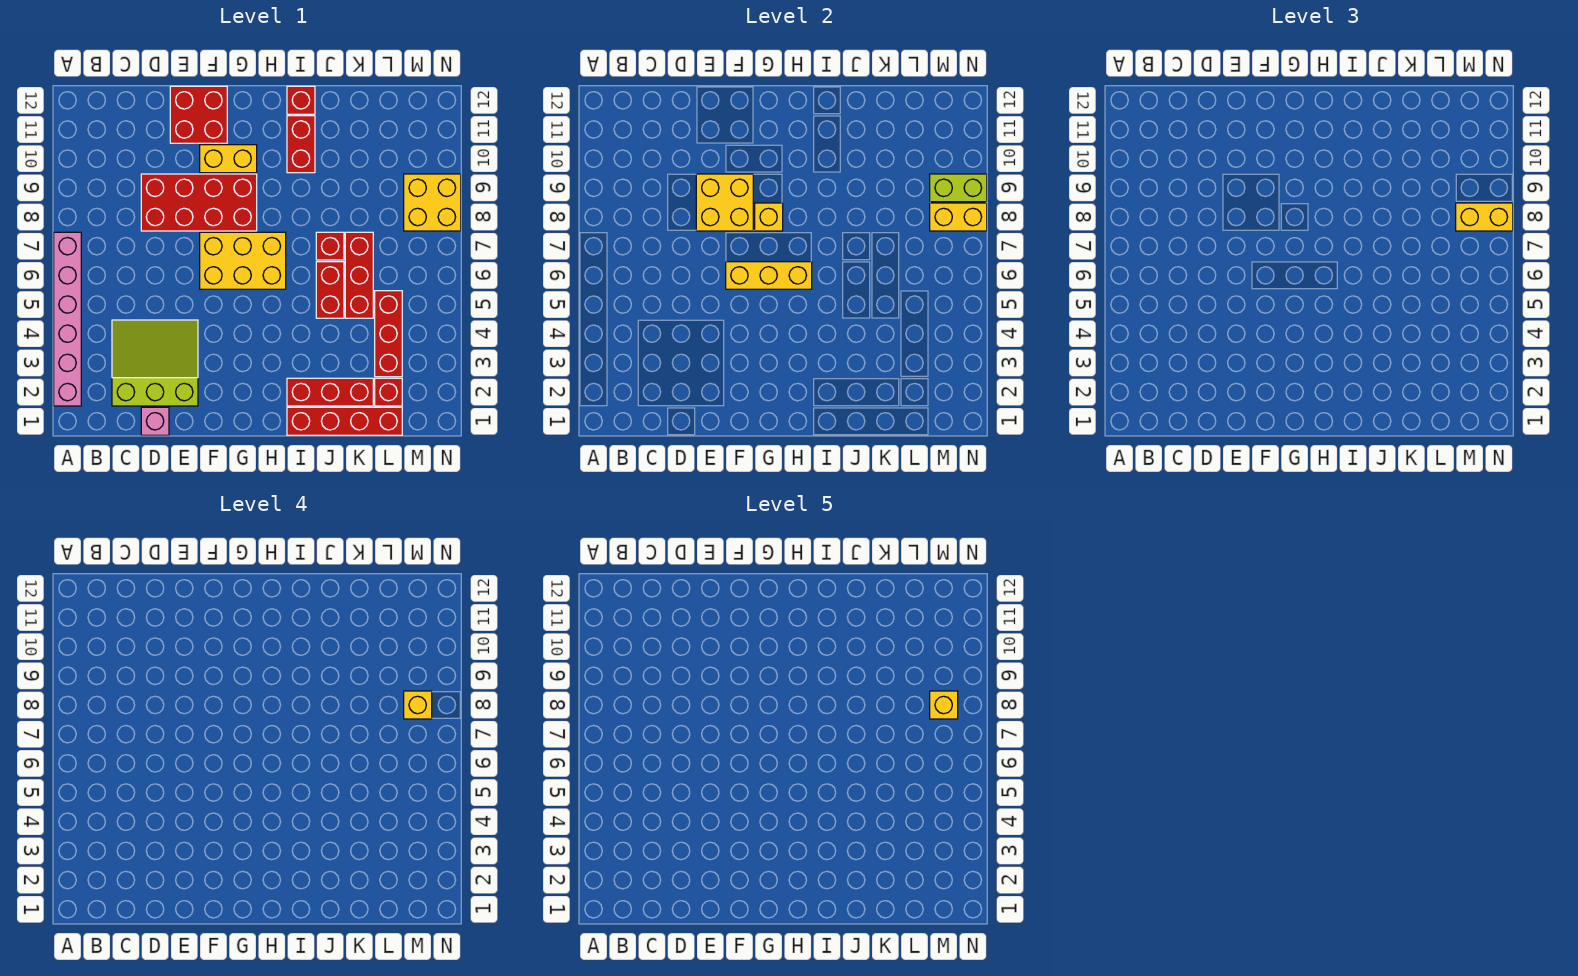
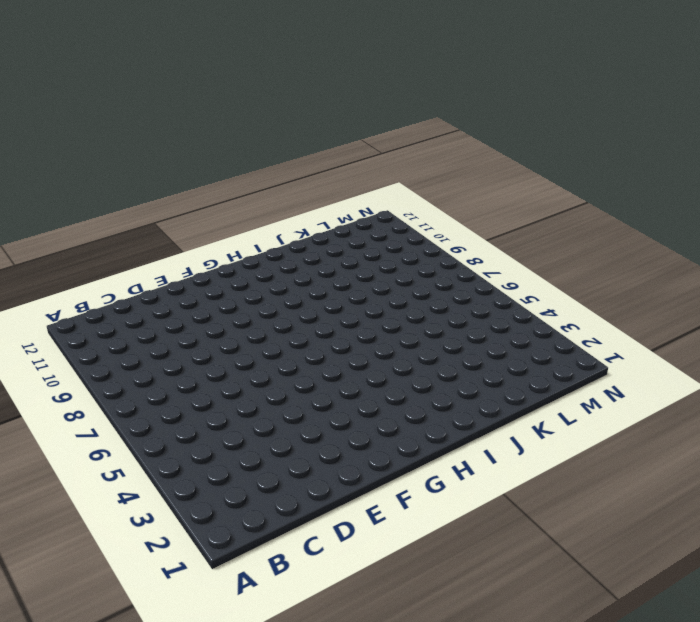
none -> pink 1x6 brick [54,232,81,406]
none -> lime 3x3 slope [112,320,198,406]
none -> pink 1x1 brick [141,407,169,435]

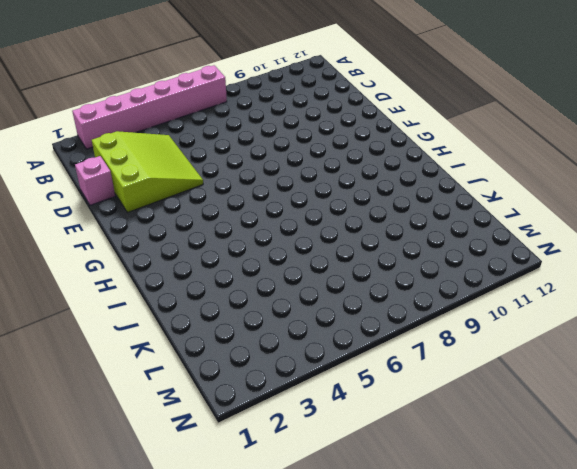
none -> red 2x4 brick [141,174,257,231]
none -> red 2x2 brick [170,86,227,143]
none -> yellow 2x3 brick [200,232,286,289]

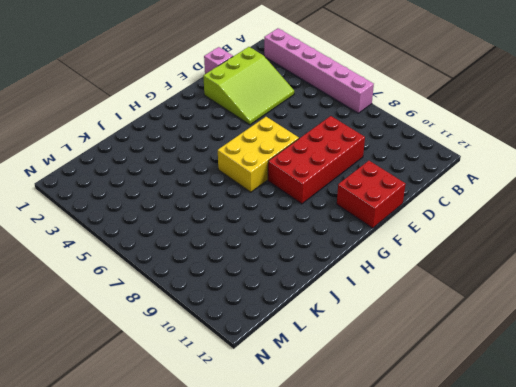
none -> yellow 1x2 brick [200,145,257,173]
none -> red 1x4 brick [287,407,402,435]
none -> red 1x3 brick [287,378,373,406]

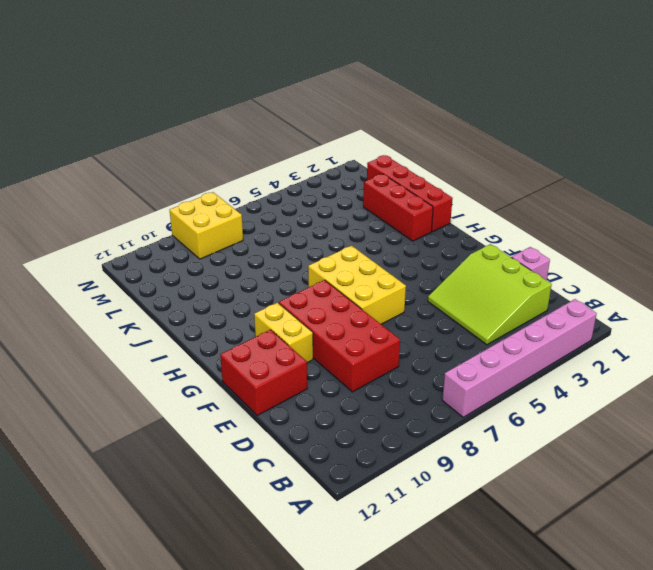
none -> red 1x2 brick [287,116,315,173]
none -> red 1x1 brick [287,86,315,114]
none -> red 1x2 brick [316,262,344,318]

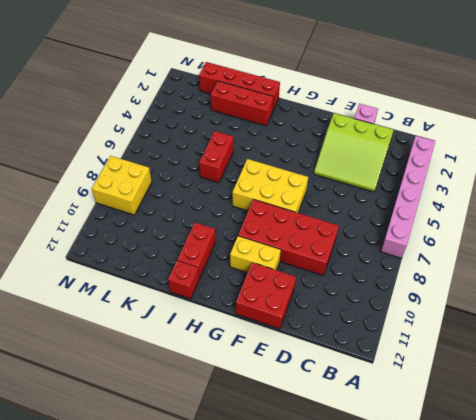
none -> red 1x1 brick [316,232,344,260]
none -> red 1x3 brick [345,232,373,318]
none -> red 1x1 brick [375,378,402,406]

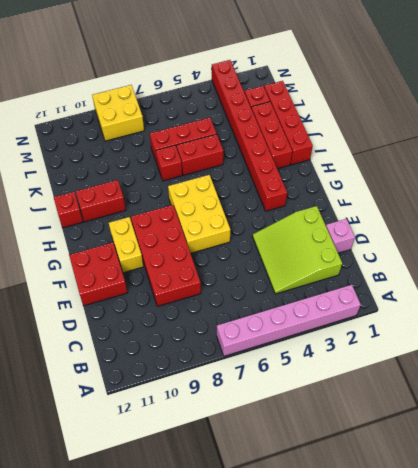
red 1x8 brick [212,60,287,211] -> red 1x3 brick [375,291,402,377]
none -> yellow 2x2 brick [696,174,753,231]
none -> yellow 1x3 brick [726,262,812,289]
none -> yellow 1x1 brick [755,203,783,231]

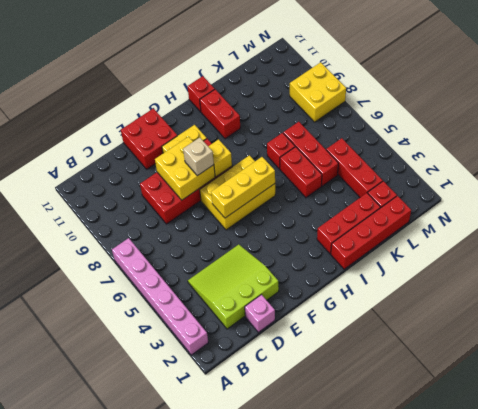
tan 1x1 brick [183,138,214,176] -> none
none -> yellow 1x2 brick [930,203,987,231]
none -> lime 1x2 brick [930,174,987,202]
none -> yellow 1x2 brick [1456,203,1513,231]

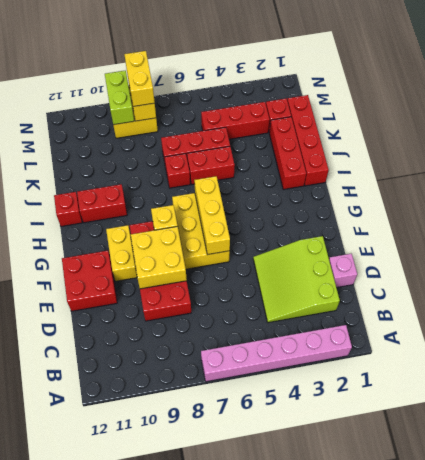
none -> yellow 1x1 brick [404,691,432,719]
none -> yellow 1x1 brick [930,691,958,719]

